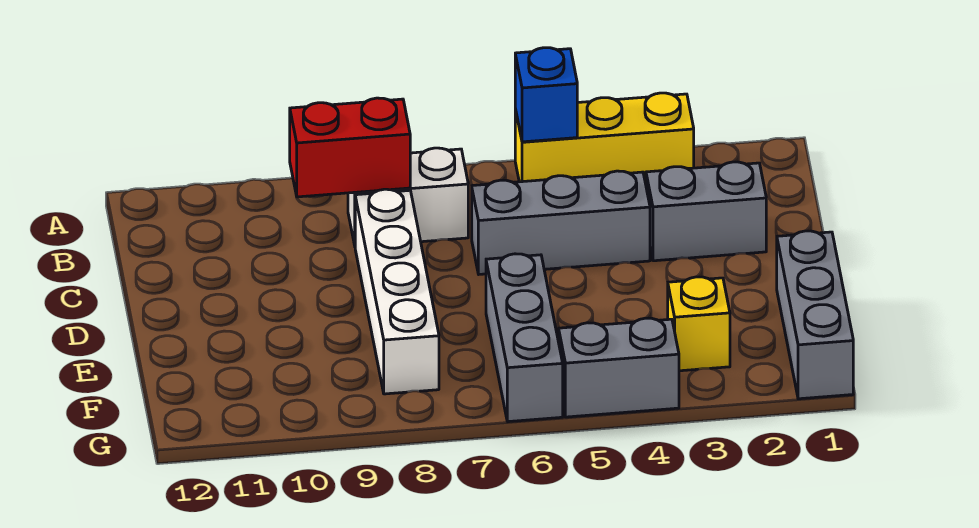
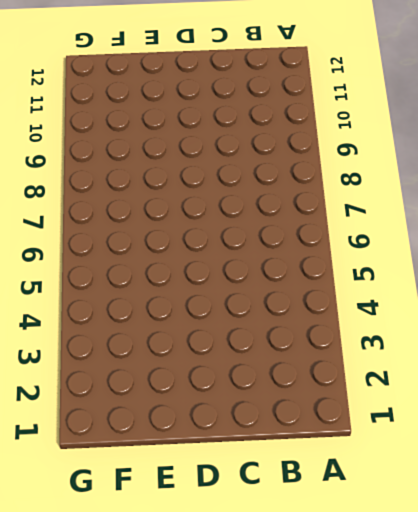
none -> yellow 1x3 brick [515,93,694,184]
none -> white 1x2 brick [348,148,468,245]

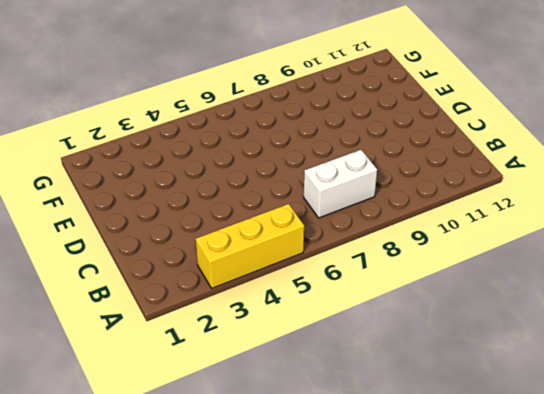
none -> grey 1x2 brick [646,162,766,261]
none -> grey 1x3 brick [472,171,650,274]

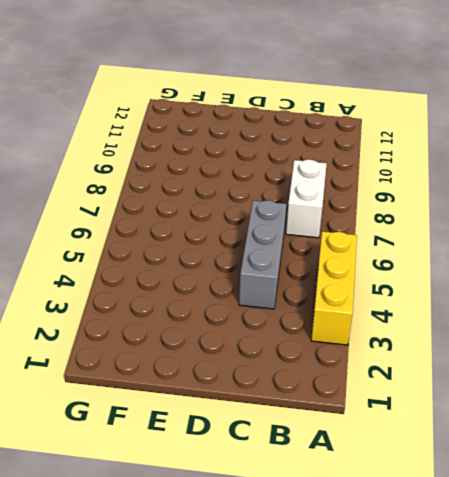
none -> grey 1x2 brick [646,162,766,261]
none -> white 1x4 brick [355,189,439,394]

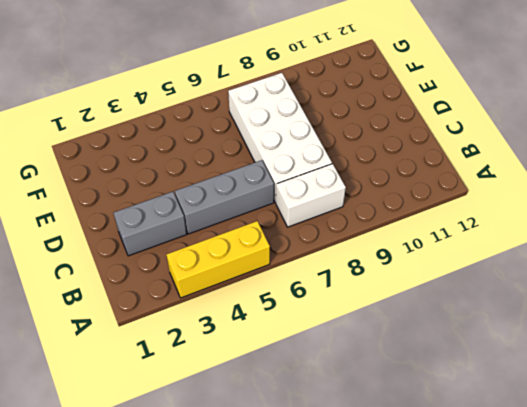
white 2x4 brick [228,73,332,202] -> white 1x4 brick [355,189,439,394]
none -> grey 1x3 brick [777,231,853,399]
none -> grey 1x3 brick [486,254,563,422]

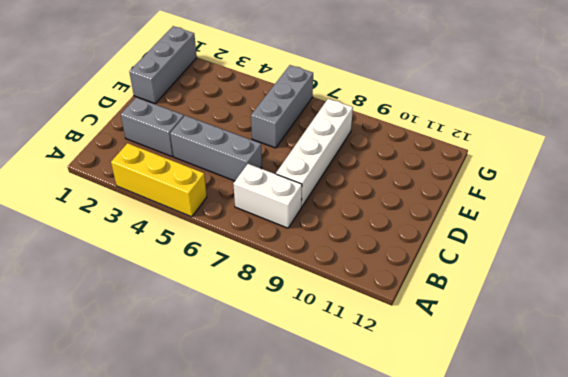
none -> yellow 1x1 brick [668,277,730,371]
none -> grey 1x2 brick [559,318,679,417]

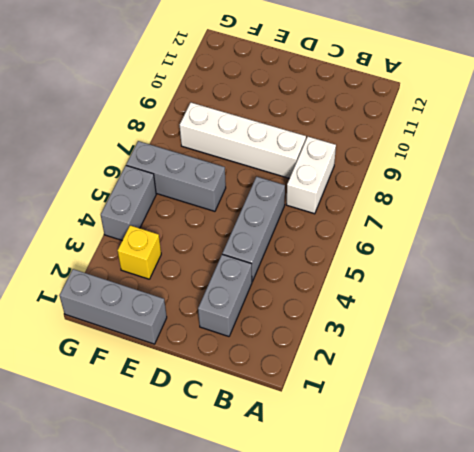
none -> yellow 1x3 brick [515,93,694,184]
none -> blue 1x1 brick [515,48,577,142]

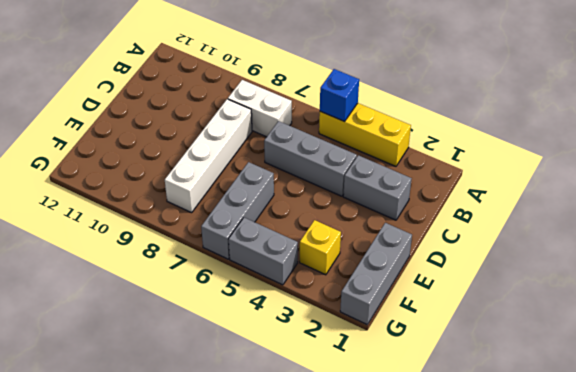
none -> red 1x2 brick [290,98,410,197]

